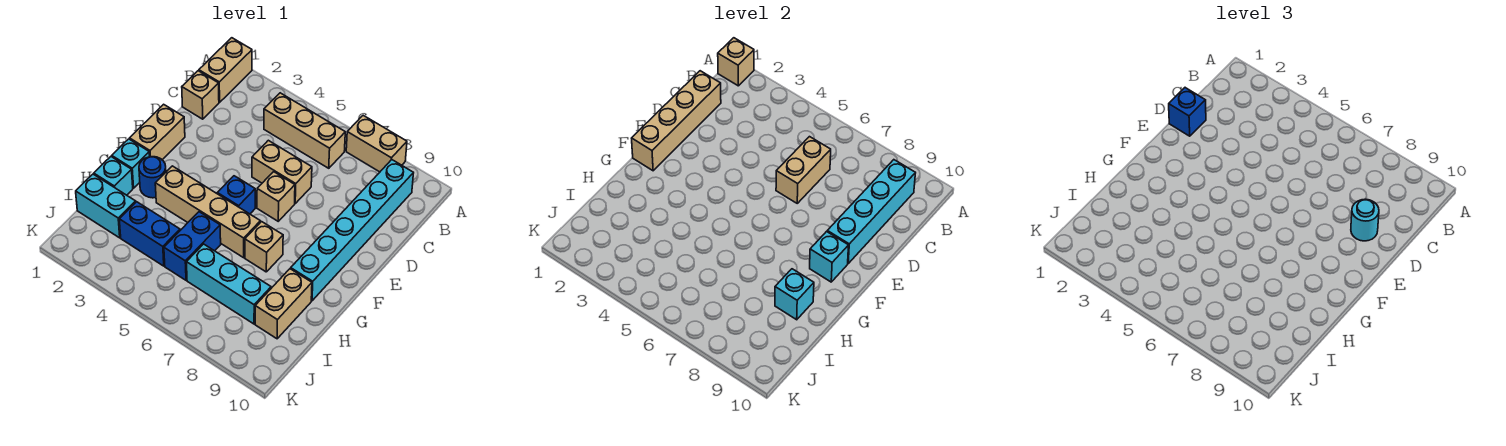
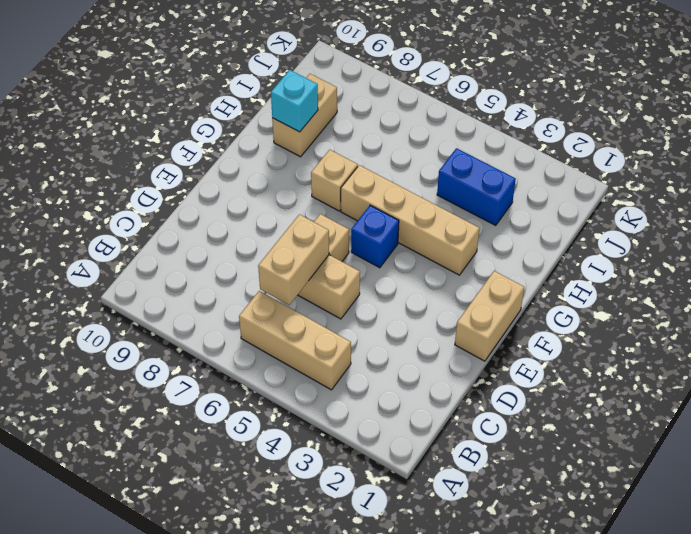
none -> tan 1x2 brick [199,38,252,102]
none -> tan 1x2 brick [346,115,407,172]
none -> cyan 1x6 brick [291,160,413,301]

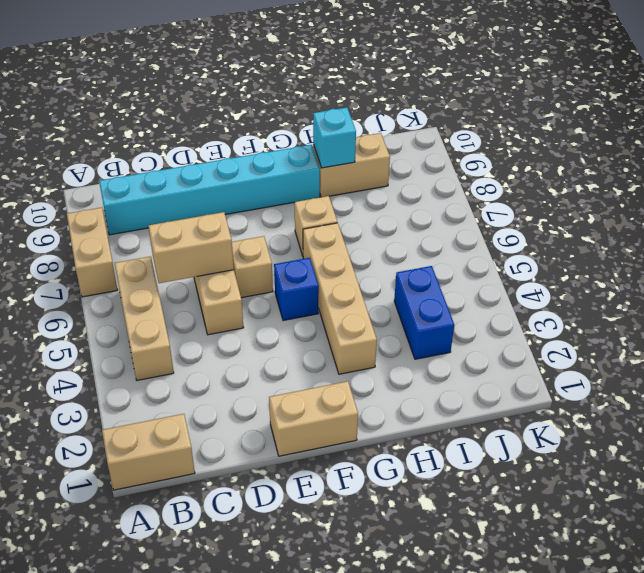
none -> tan 1x1 brick [182,71,219,119]
none -> cyan 1x1 brick [112,139,150,188]
none -> blue 1x1 round brick [139,157,166,198]

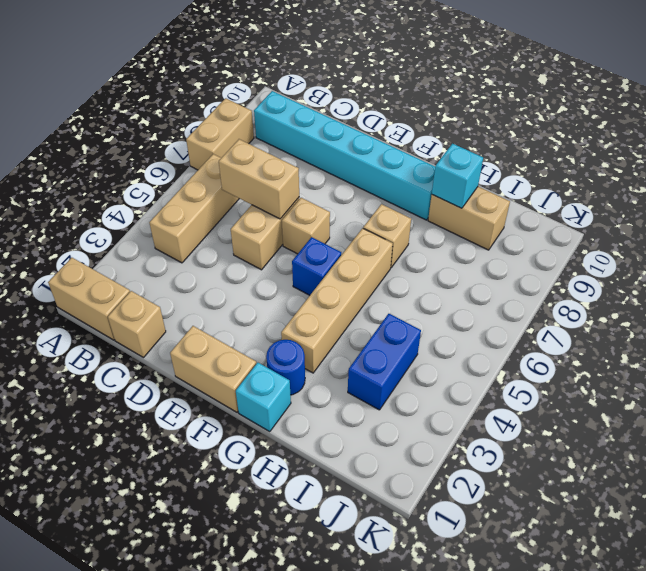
none -> cyan 1x1 brick [94,157,133,195]
none -> blue 1x2 brick [164,212,221,280]
none -> cyan 1x2 brick [76,174,136,238]

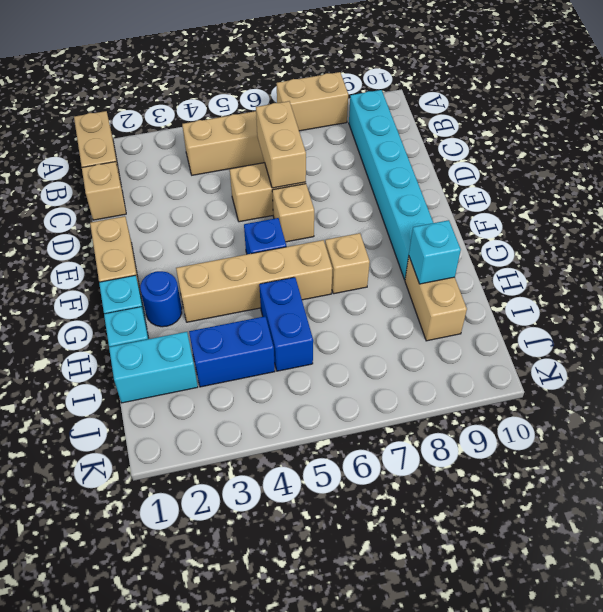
none -> cyan 1x3 brick [187,244,271,324]
none -> tan 1x1 brick [718,38,754,86]
none -> cyan 1x4 brick [827,160,915,263]

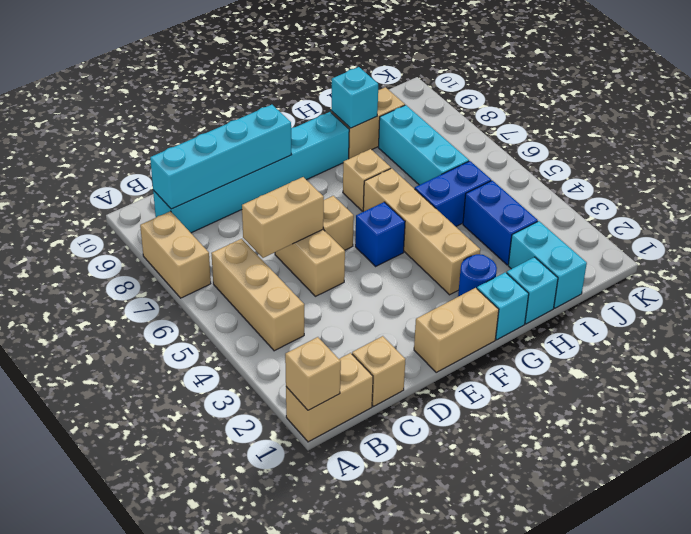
none -> tan 1x4 brick [632,71,721,171]
none -> cyan 1x1 brick [810,232,849,282]
none -> blue 1x1 brick [1169,88,1206,136]

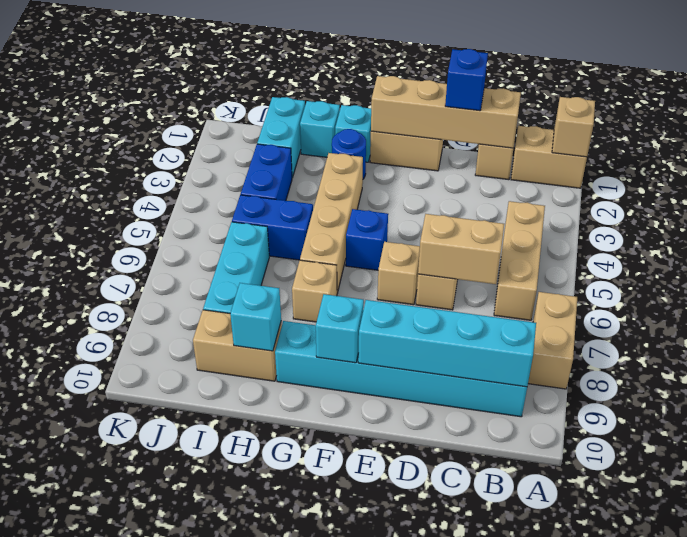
none -> cyan 1x1 round brick [1351,199,1379,241]

